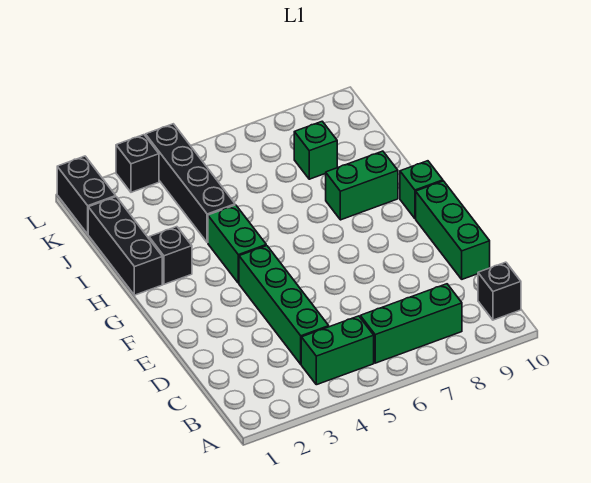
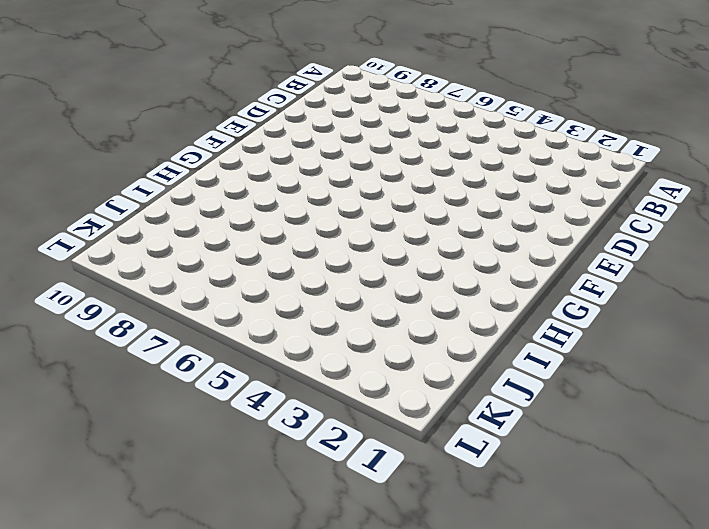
none -> green 1x2 brick [301,316,374,385]
none -> green 1x3 brick [360,284,462,363]
none -> black 1x1 brick [478,262,521,320]

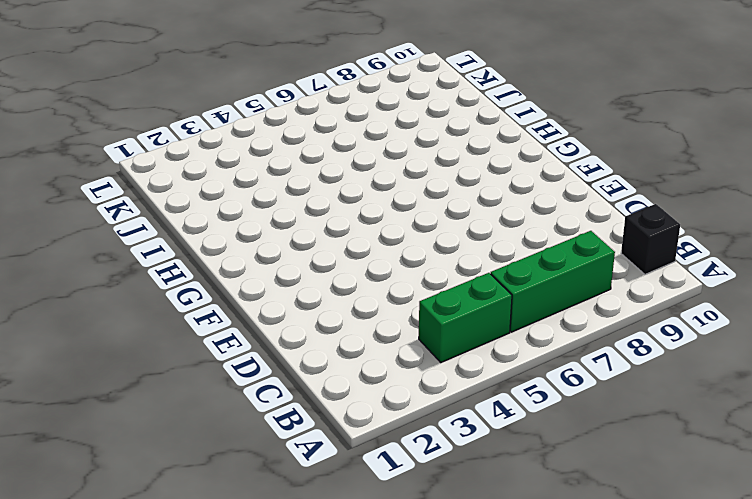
none -> green 1x4 brick [239,246,329,364]
none -> green 1x3 brick [416,181,490,279]
none -> green 1x2 brick [208,205,266,283]

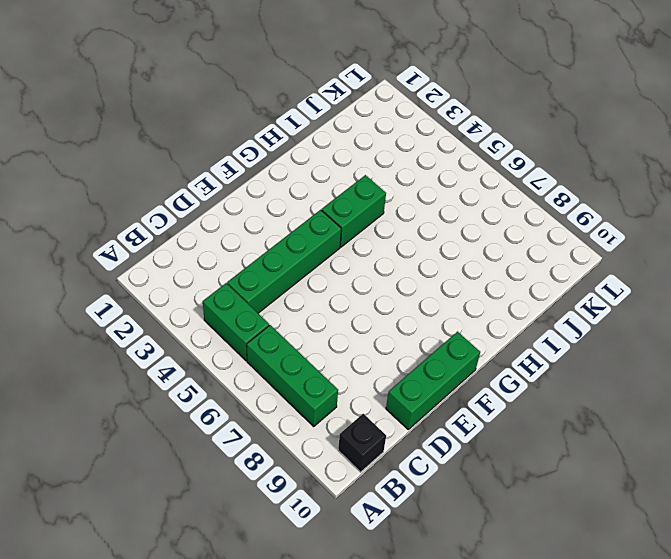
none -> green 1x1 brick [400,161,443,219]
none -> black 1x3 brick [88,197,162,295]
none -> black 1x1 brick [149,227,192,284]

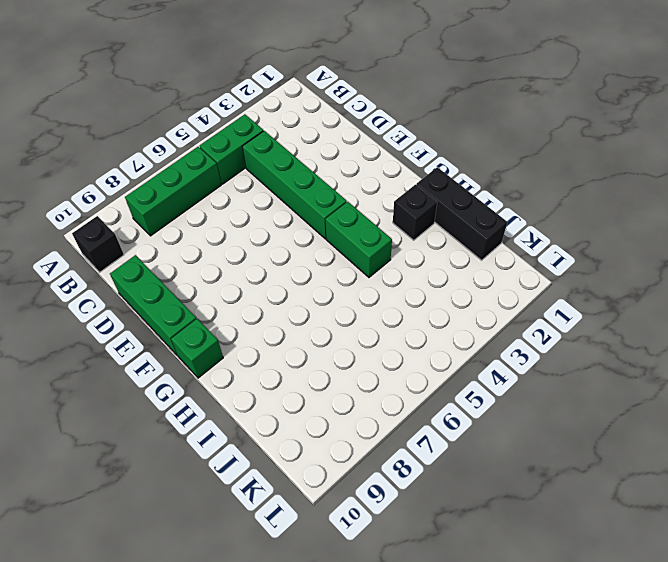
none -> green 1x2 brick [326,151,398,220]
none -> black 1x4 brick [146,124,235,243]
none -> green 1x1 brick [294,121,337,179]

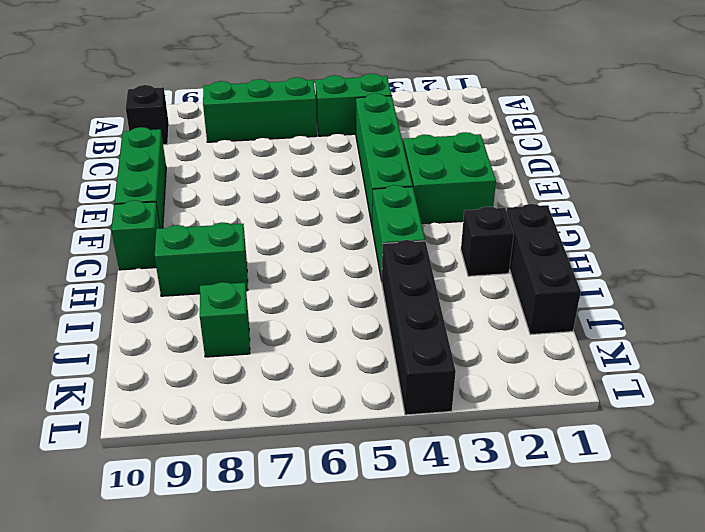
green 2x2 brick [403,132,496,224] -> none
none -> black 1x2 brick [57,156,116,234]
none -> black 1x1 brick [116,135,159,192]

